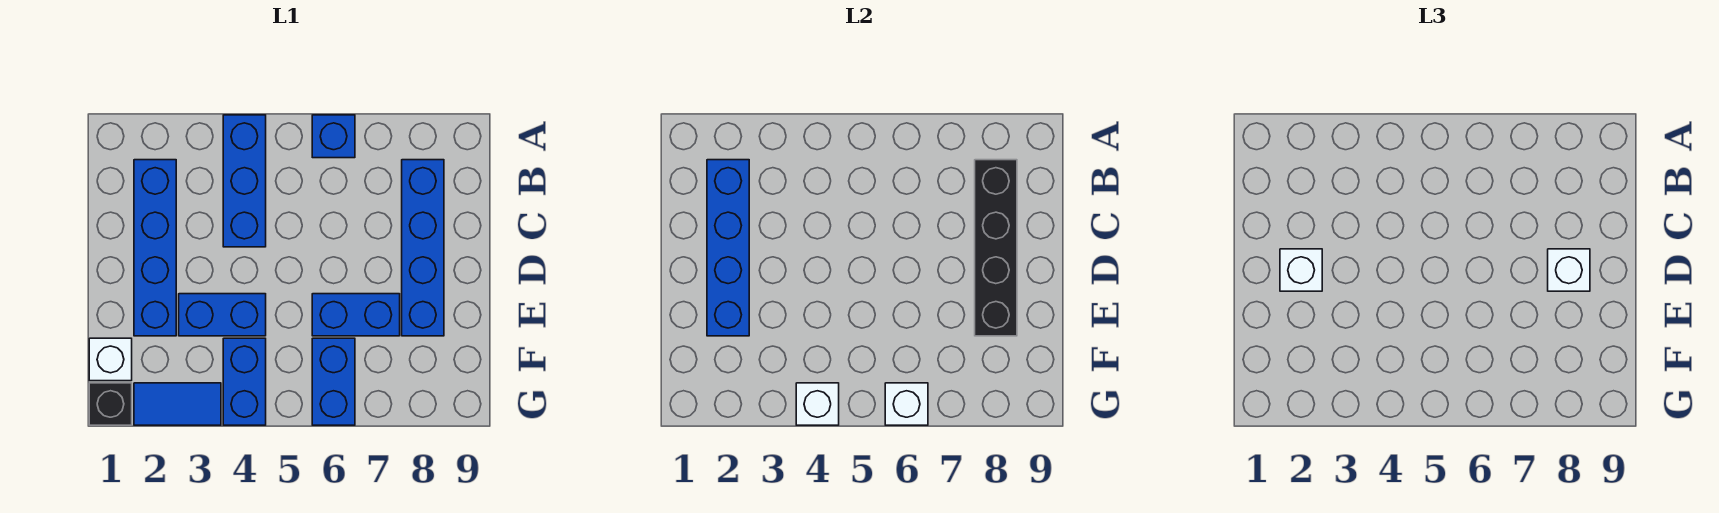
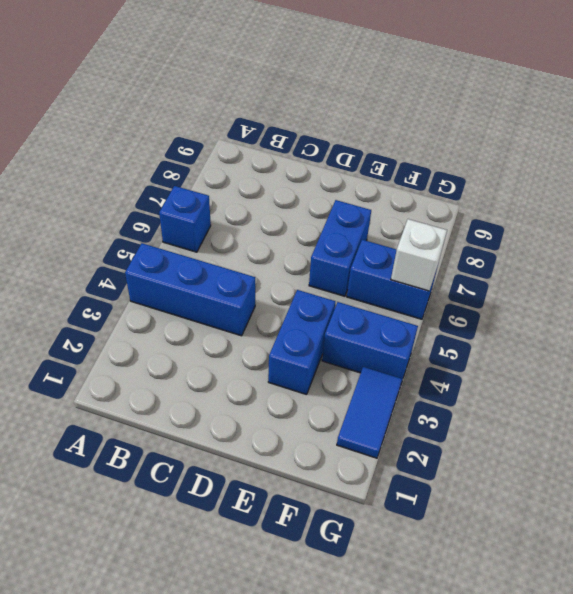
none -> blue 1x4 brick [134,160,176,336]
none -> blue 1x4 brick [402,160,444,336]
none -> white 1x1 brick [89,338,132,381]

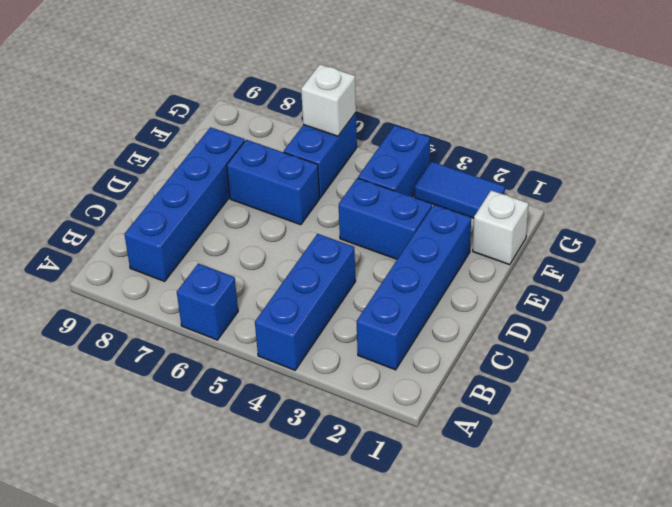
none -> black 1x1 brick [89,383,132,425]
none -> blue 1x4 brick [707,160,749,336]
none -> black 1x4 brick [975,160,1017,336]

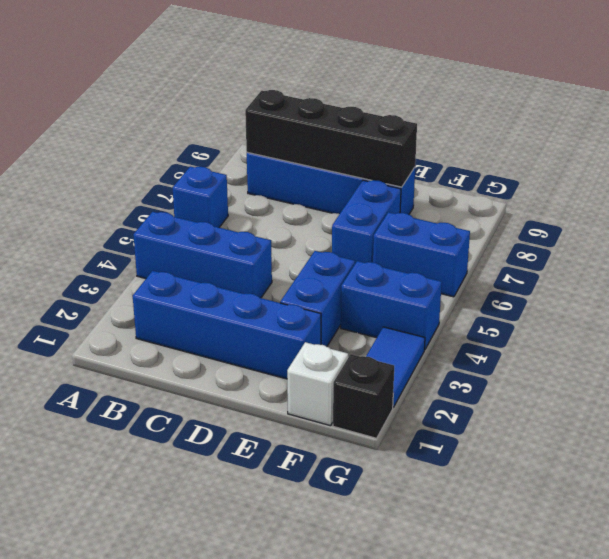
none -> blue 1x4 brick [707,160,749,336]
none -> white 1x1 brick [796,383,839,425]
none -> white 1x1 brick [885,383,928,425]

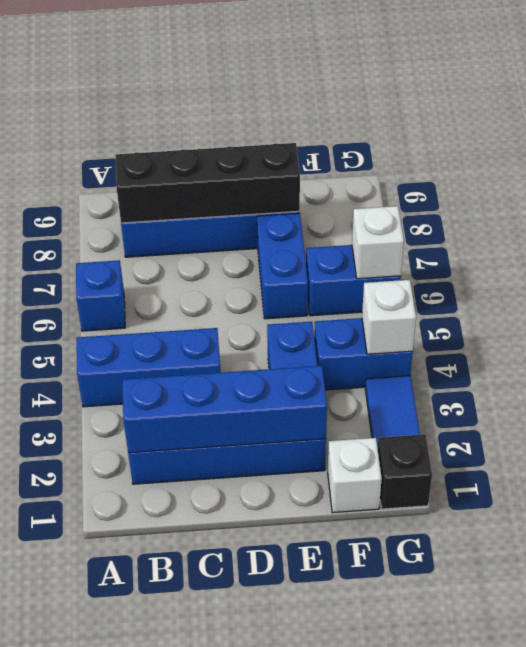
none -> white 1x1 brick [1280,249,1322,291]
none -> white 1x1 brick [1548,249,1590,291]

